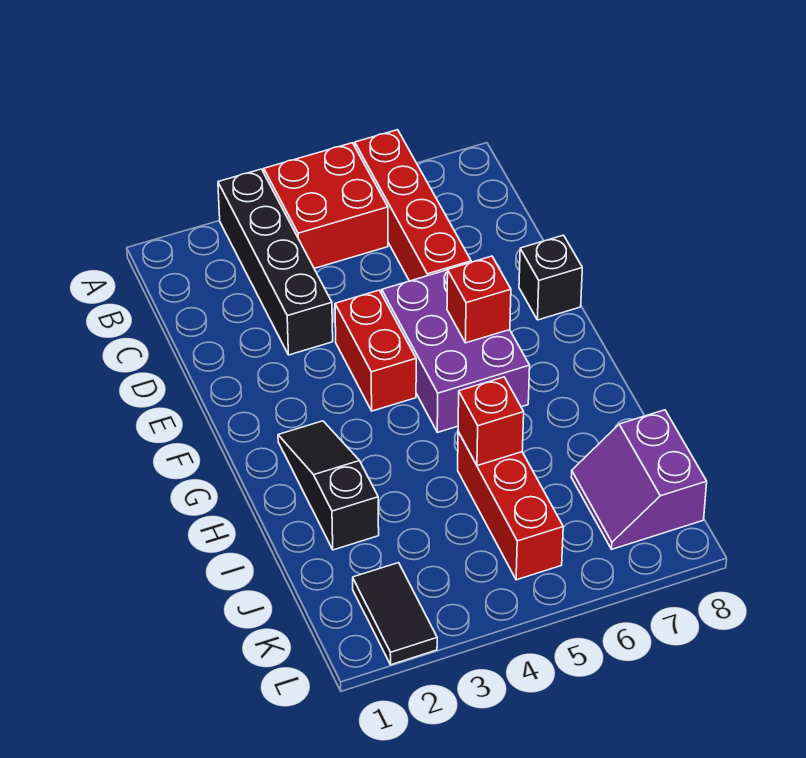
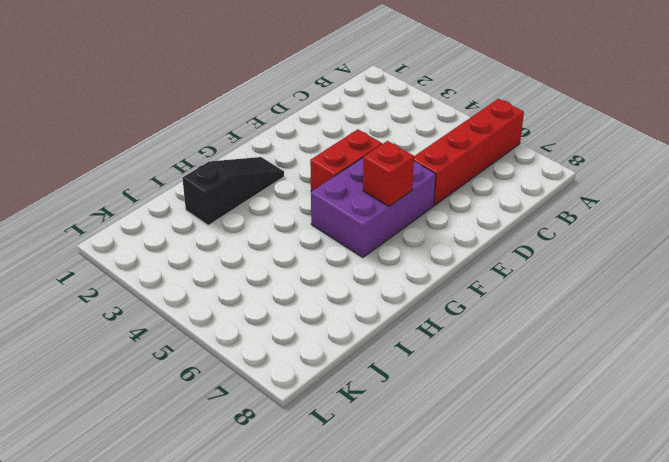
none -> black 1x4 brick [218,169,333,355]
none -> red 2x2 brick [264,143,388,268]
none -> black 1x1 brick [519,235,582,320]

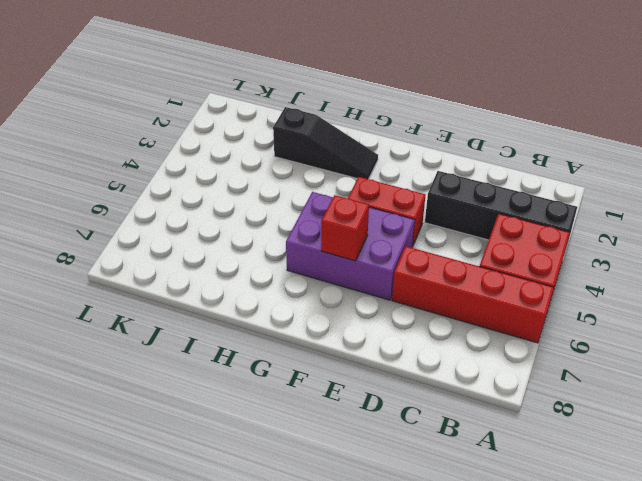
none -> black 1x1 brick [519,235,582,320]
none -> red 1x3 brick [458,432,563,580]
none -> purple 2x2 slope [571,410,707,549]

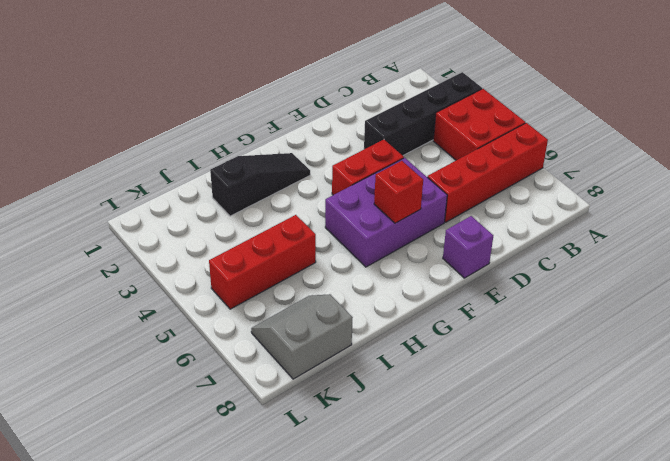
purple 1x1 brick [443,216,493,278] -> black 1x1 brick [519,235,582,320]
grey 2x2 slope [251,294,353,379] -> purple 2x2 slope [571,410,707,549]
none -> black 1x2 tile [353,563,437,665]
none -> red 1x1 brick [458,377,524,466]

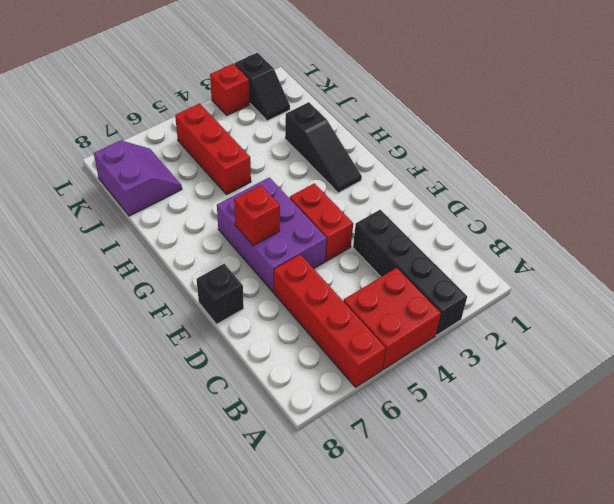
black 1x2 slope [235,53,290,121] -> black 1x2 tile [353,563,437,665]
red 1x1 brick [210,64,250,115] -> red 1x1 brick moved to [458,377,524,466]

